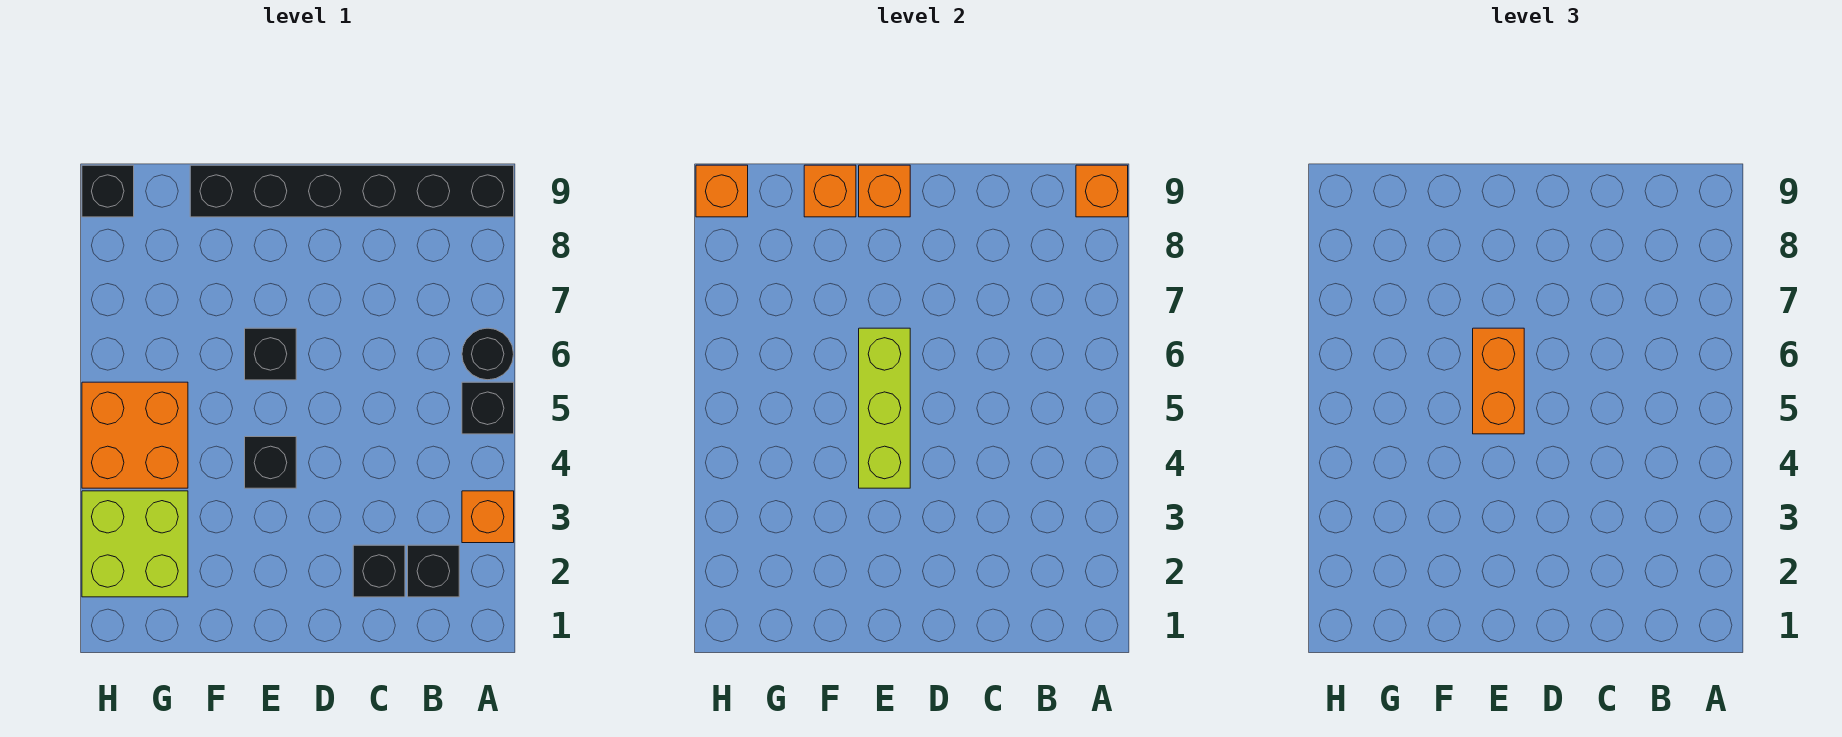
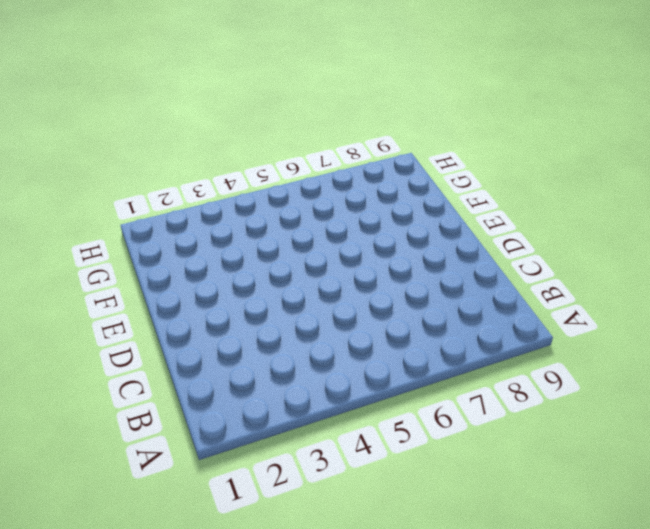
none -> orange 1x1 brick [462,491,514,543]
none -> black 1x1 brick [462,382,514,434]
none -> black 1x1 round brick [462,328,514,380]

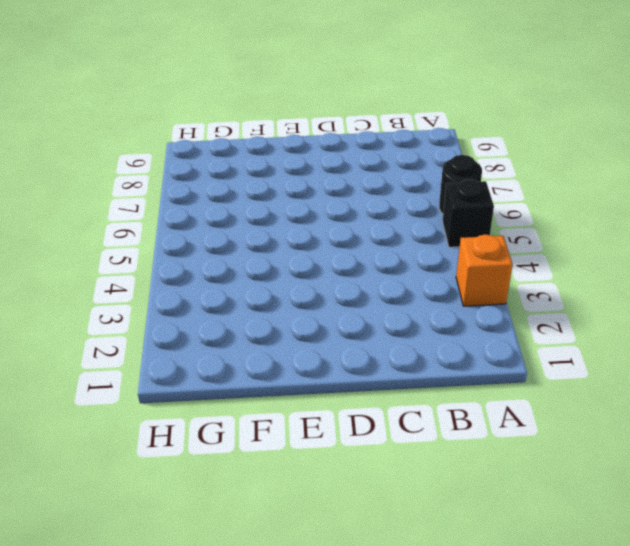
none -> black 1x6 brick [190,165,514,217]
none -> black 1x1 brick [408,545,459,597]
none -> black 1x1 brick [353,545,405,597]

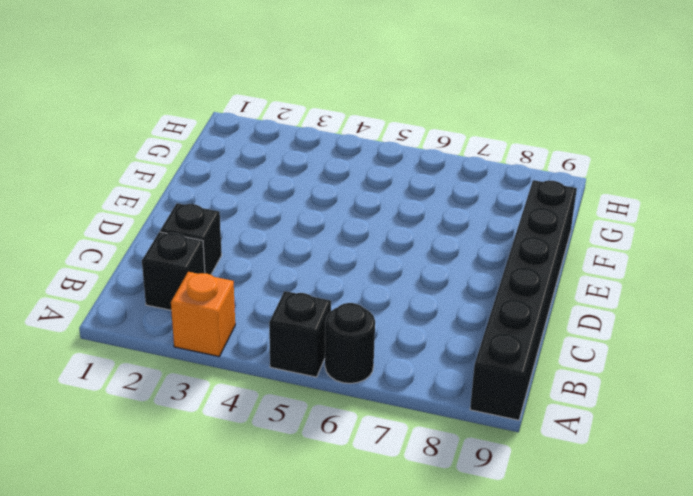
none -> black 1x1 brick [245,437,296,488]
none -> black 1x1 brick [245,328,296,380]
none -> lime 2x2 brick [82,491,188,597]

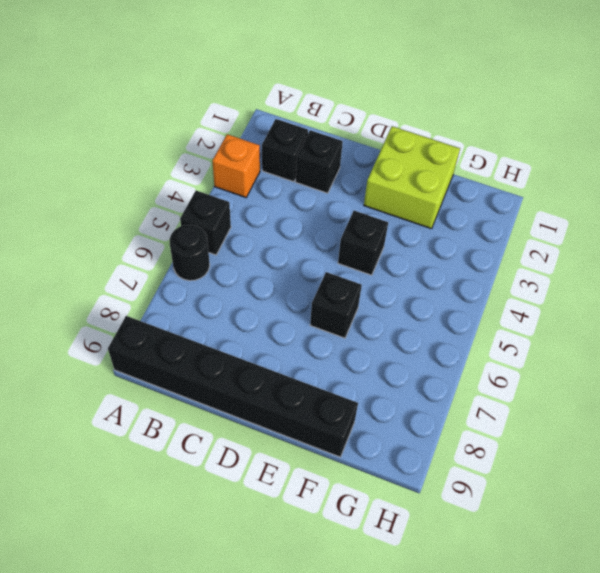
lime 2x2 brick [364,126,460,229] -> lime 2x2 brick moved to [82,491,188,597]
none -> orange 2x2 brick [82,382,188,488]
none -> black 1x1 brick [82,165,134,217]
none -> orange 1x1 brick [1076,165,1128,217]

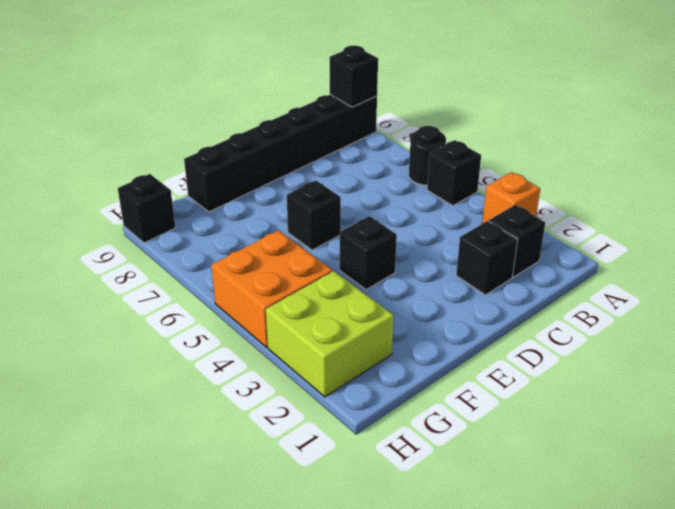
black 1x1 brick [330,46,378,107] -> orange 1x1 brick [1076,165,1128,217]
none -> lime 1x3 brick [859,328,910,488]
none -> orange 1x1 brick [859,165,910,217]
none -> orange 1x1 brick [804,165,856,217]

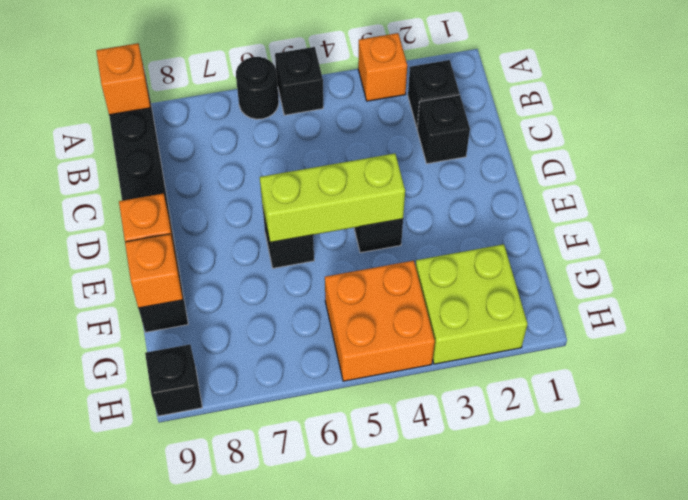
none -> orange 1x1 brick [696,165,748,217]
none -> orange 1x2 brick [1473,328,1524,434]

